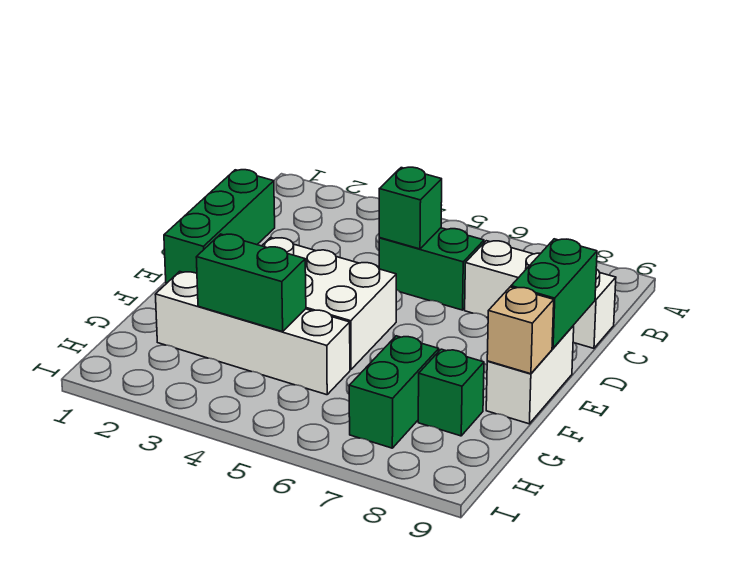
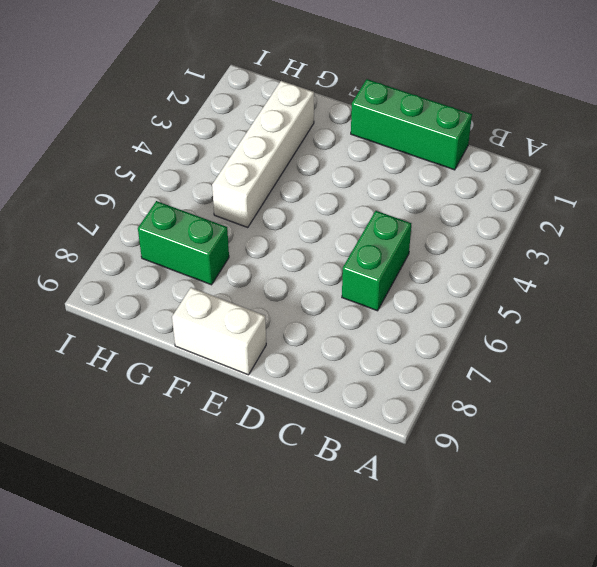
none -> white 1x3 brick [465,241,616,348]
none -> white 2x3 brick [262,238,396,370]
none -> green 1x1 brick [418,349,484,436]

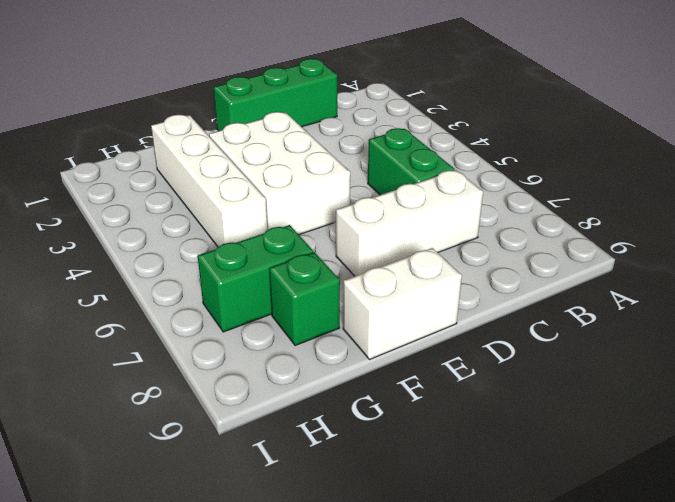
white 1x3 brick [336,170,483,276] -> white 1x3 brick turned to [465,241,616,348]
none -> green 1x1 brick [379,167,442,249]
none -> green 1x2 brick [511,239,597,348]
none -> tan 1x1 brick [487,287,554,374]

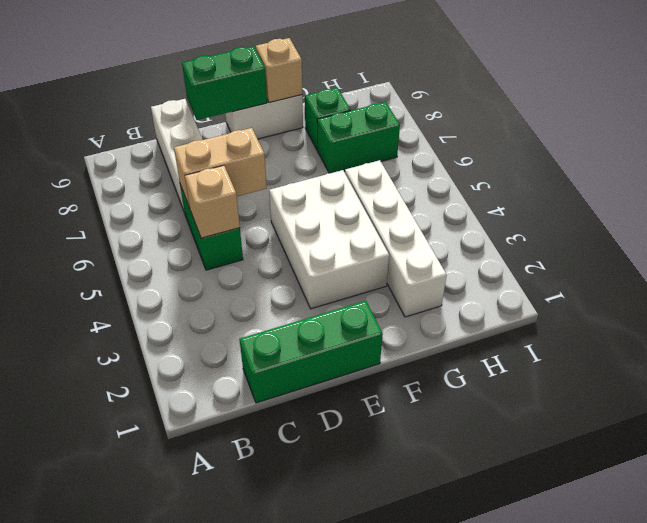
tan 1x1 brick [185,166,240,238] -> green 1x1 brick [379,167,442,249]
tan 1x2 brick [174,128,267,208] -> none
none -> green 1x2 brick [196,234,306,332]

